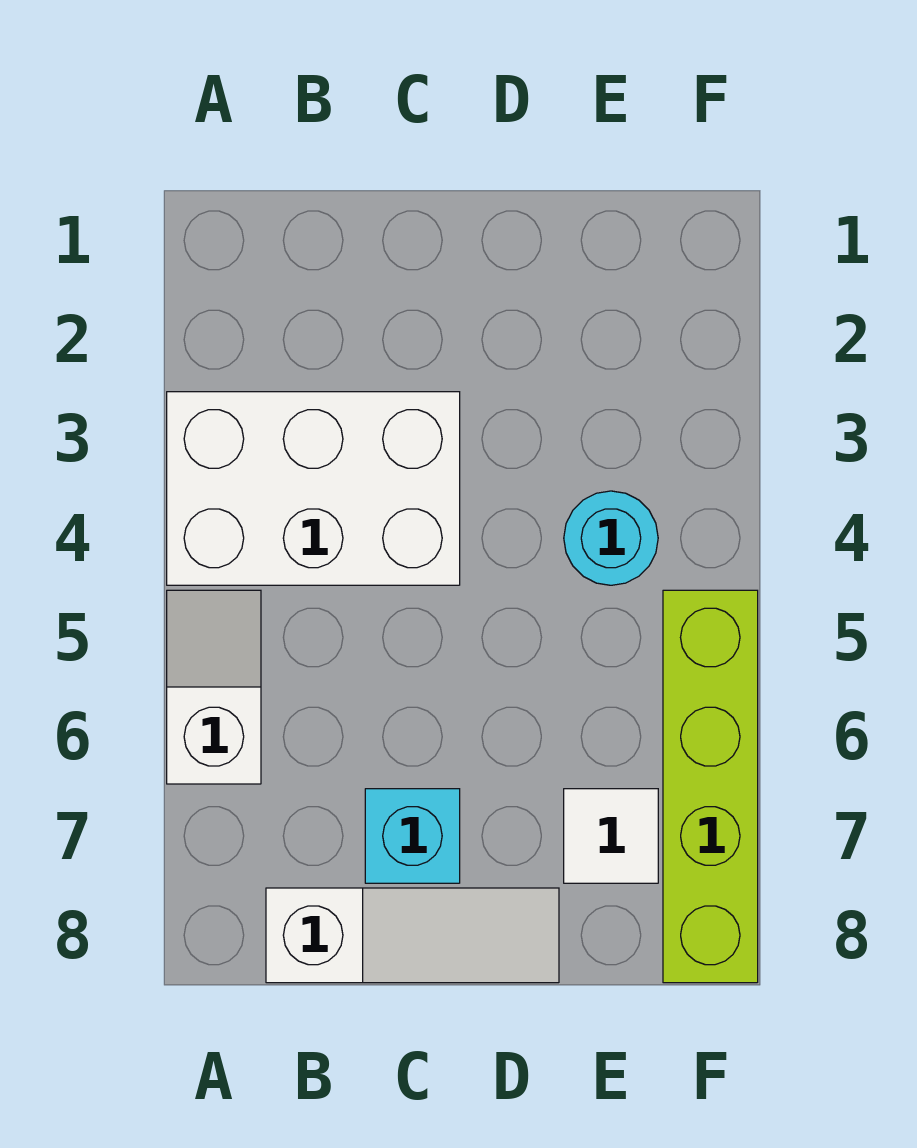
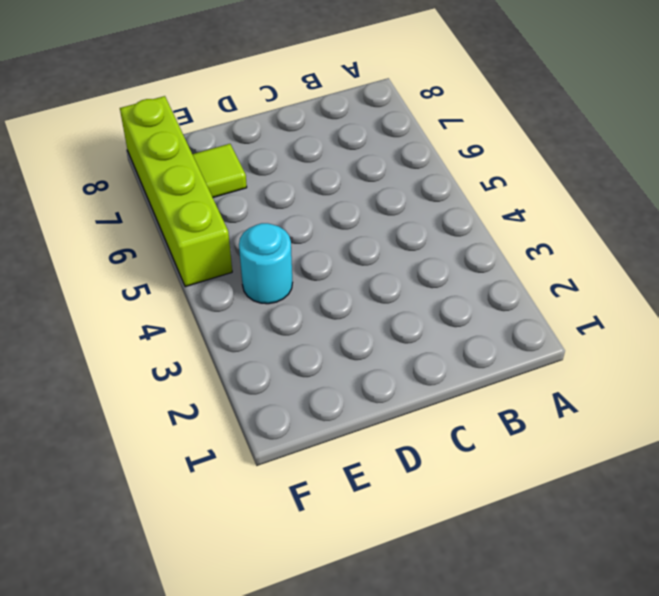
lime 1x1 tile [192,144,247,197] -> white 1x1 tile [564,789,658,883]
none -> white 2x3 brick [167,392,460,585]
none -> white 1x2 slope [167,590,261,784]

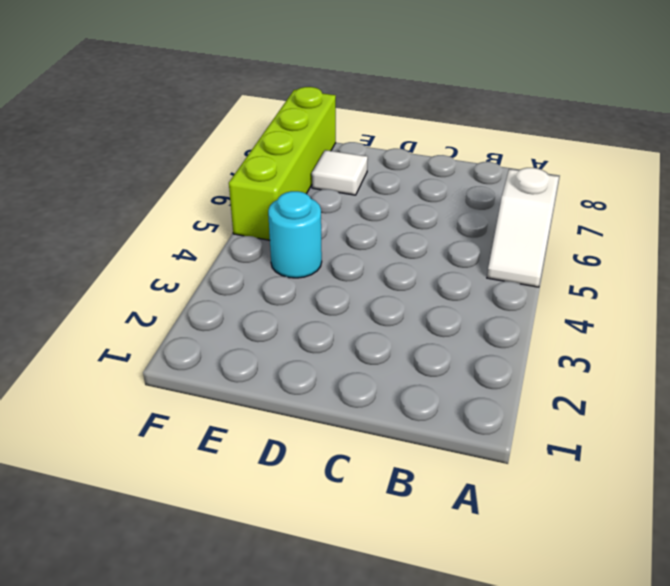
none -> white 2x3 brick [167,392,460,585]
none -> white 1x3 slope [266,888,559,983]

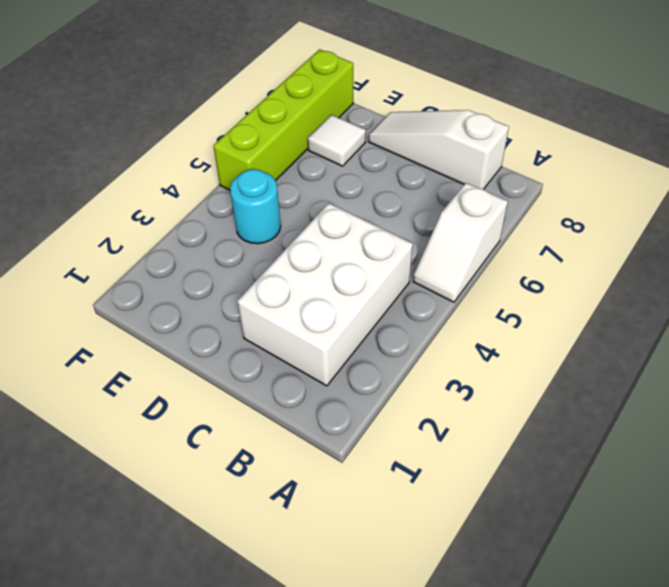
white 2x3 brick [237,203,413,386] -> white 2x3 brick turned to [167,392,460,585]
none -> cyan 1x1 brick [365,789,460,883]

